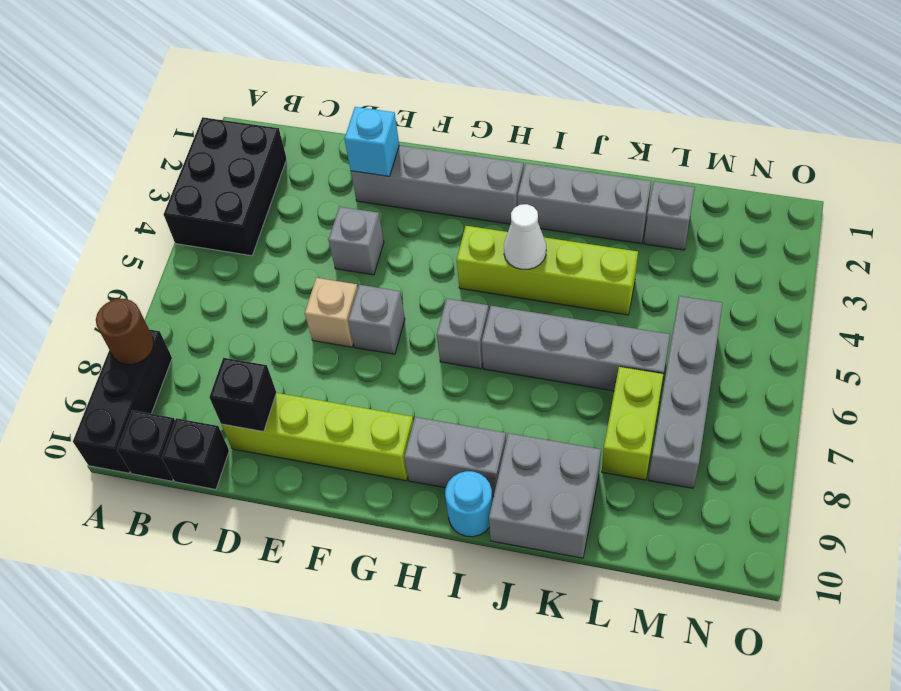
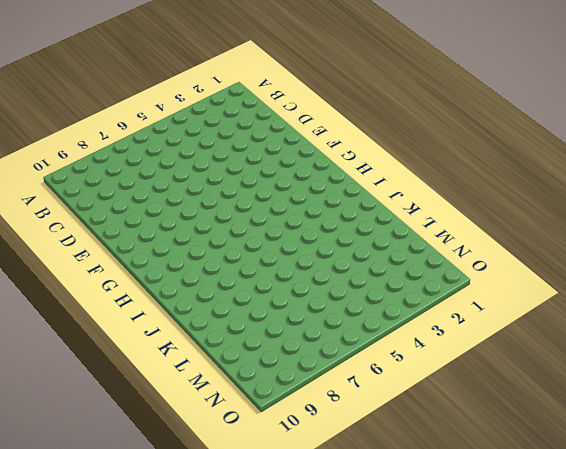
none -> black 2x3 brick [164,117,287,256]
none -> black 1x3 brick [73,329,172,473]
none -> black 1x1 brick [117,410,175,481]

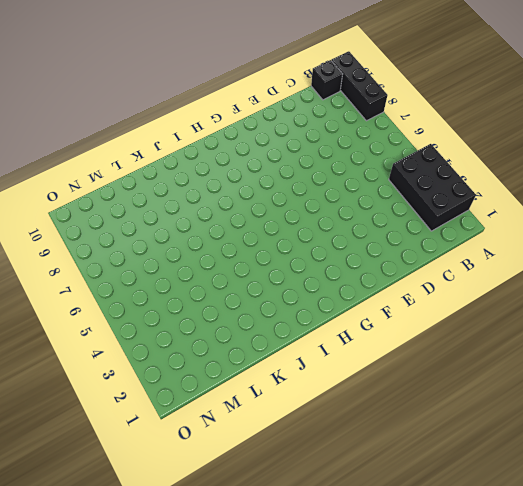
none -> black 1x1 brick [162,418,229,489]
none -> lime 1x4 brick [221,393,413,481]
none -> grey 1x4 brick [351,145,524,224]

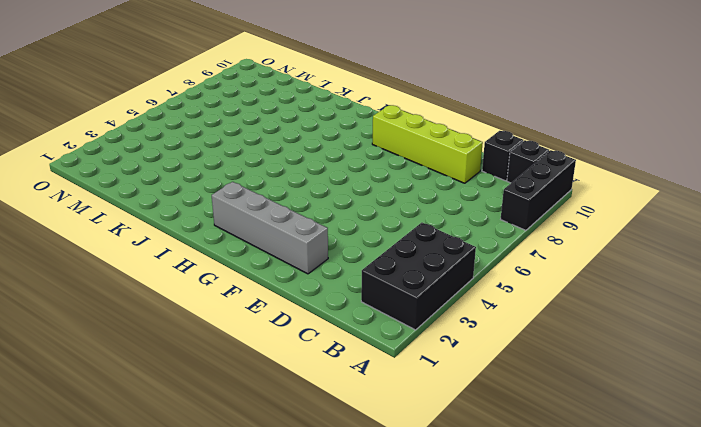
none -> grey 1x1 brick [328,207,384,275]
none -> tan 1x1 brick [305,278,358,347]
none -> grey 1x1 brick [348,285,405,354]

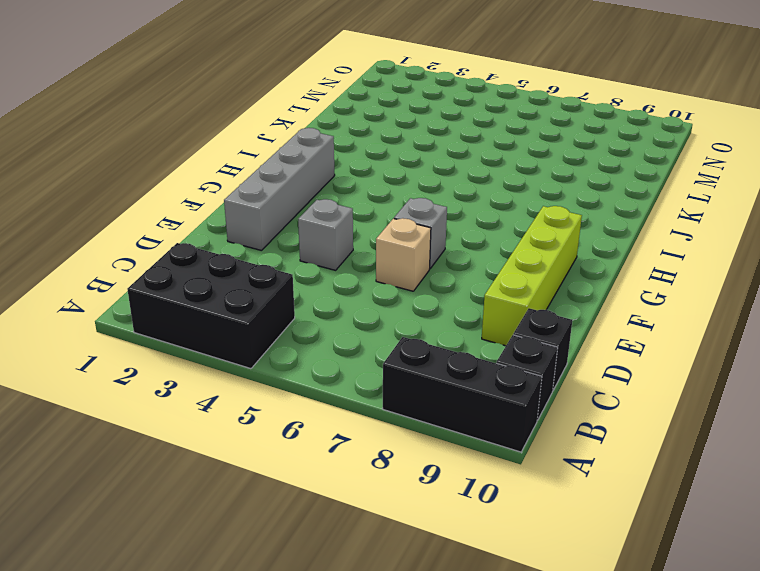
none -> lime 1x4 brick [457,226,638,315]
none -> grey 1x1 brick [437,299,489,369]
none -> grey 1x2 brick [404,417,506,497]

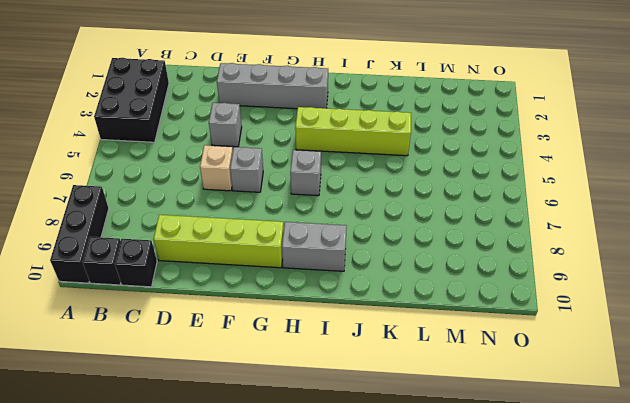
none -> grey 1x3 brick [518,163,651,244]
none -> grey 1x4 brick [482,306,670,391]
none -> cyan 1x1 round brick [445,471,493,537]

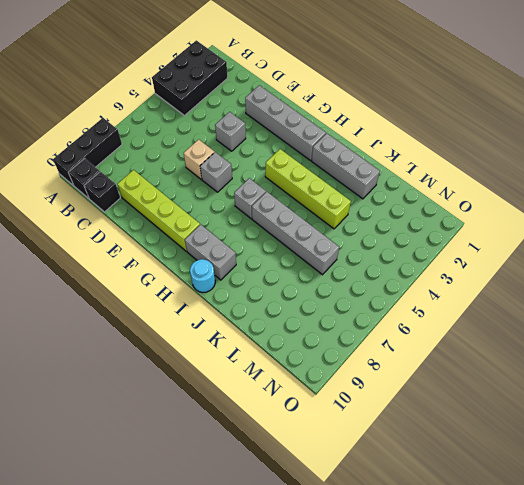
none -> grey 2x2 brick [489,433,601,558]
none -> grey 1x1 brick [644,181,695,250]
none -> lime 1x2 brick [602,367,664,480]

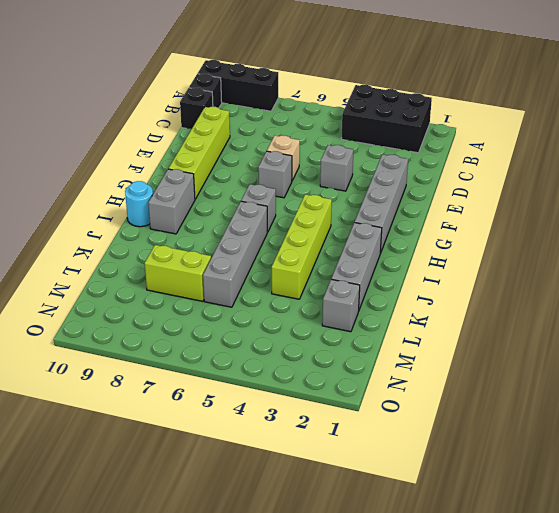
none -> grey 2x2 brick [489,433,601,558]
none -> grey 1x4 brick [649,296,723,488]
none -> brown 1x1 round brick [96,299,154,364]

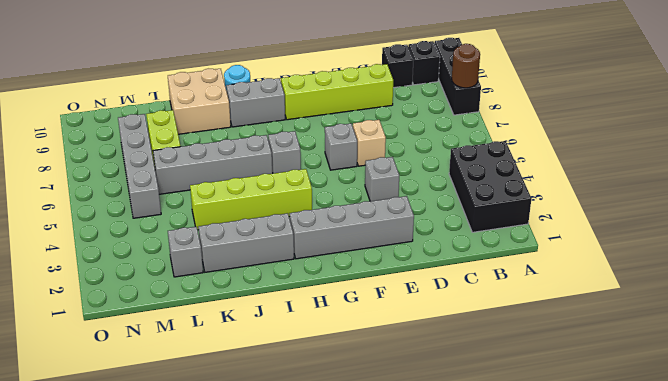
tan 2x2 brick [168,69,231,134] -> grey 2x2 brick [489,433,601,558]
none -> black 1x1 brick [209,358,276,432]
none -> cyan 1x1 brick [344,107,399,176]
none -> white 1x1 cone [504,204,546,269]

